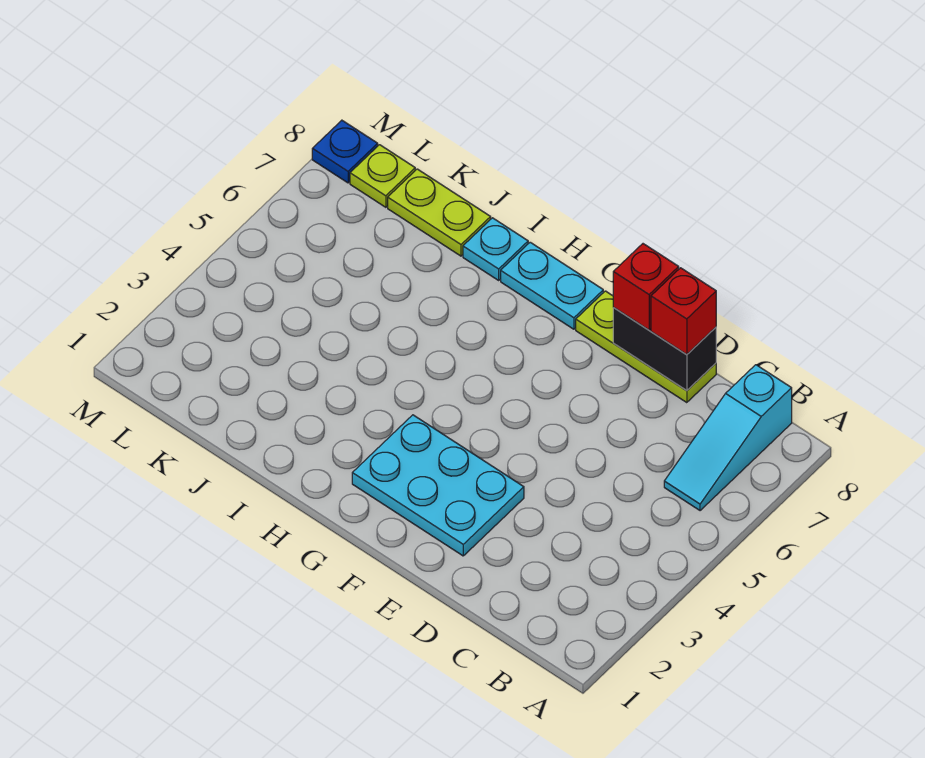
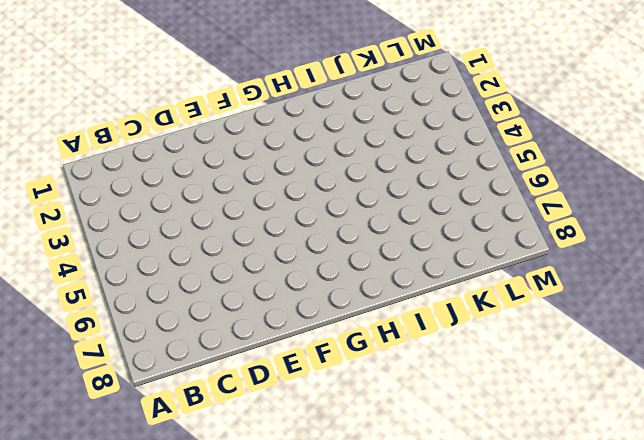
none -> cyan 1x3 slope [664,365,792,511]
none -> lime 1x3 plate [576,291,716,403]

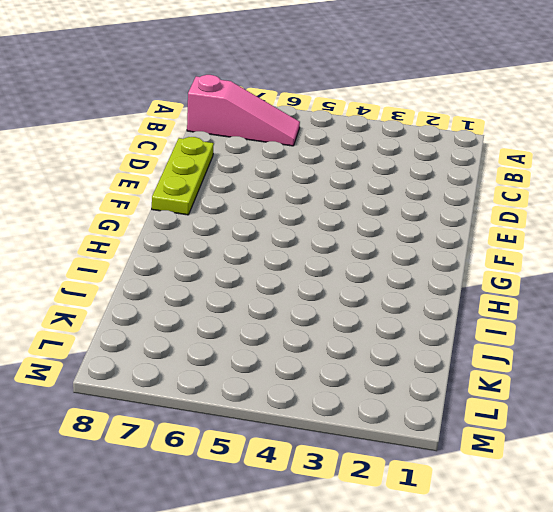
pink 1x3 slope [187,75,300,146] -> cyan 1x3 slope [664,365,792,511]
none -> cyan 2x3 plate [352,415,524,556]
none -> cyan 1x2 plate [501,242,603,329]

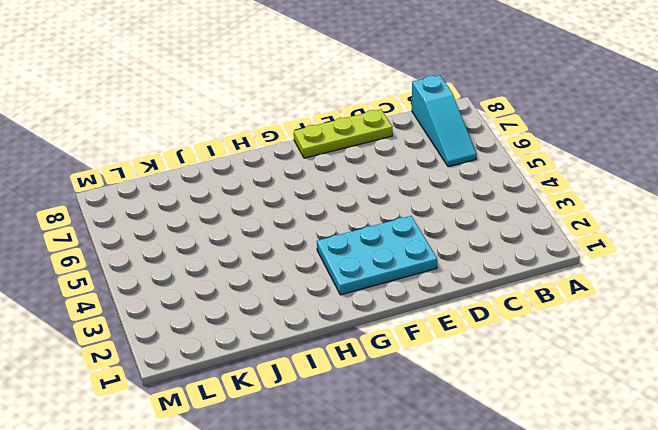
none -> cyan 1x2 plate [501,242,603,329]
none -> cyan 1x1 plate [463,218,528,280]

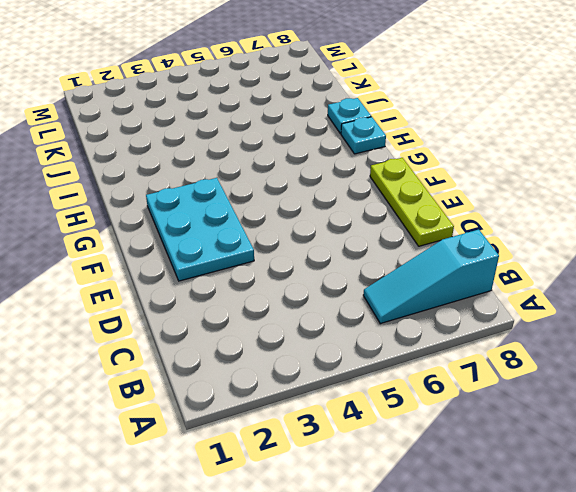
cyan 1x1 plate [341,117,386,154] -> cyan 1x2 plate [501,242,603,329]
none -> lime 1x2 plate [388,169,491,256]
none -> lime 1x1 plate [350,145,415,207]

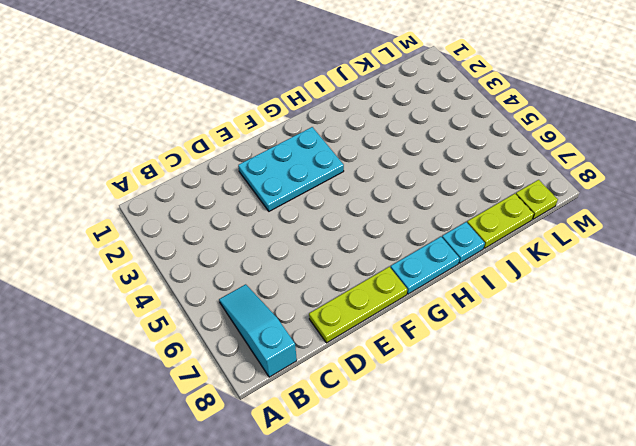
none -> blue 1x1 plate [312,120,378,183]
none -> black 1x2 brick [613,308,716,391]

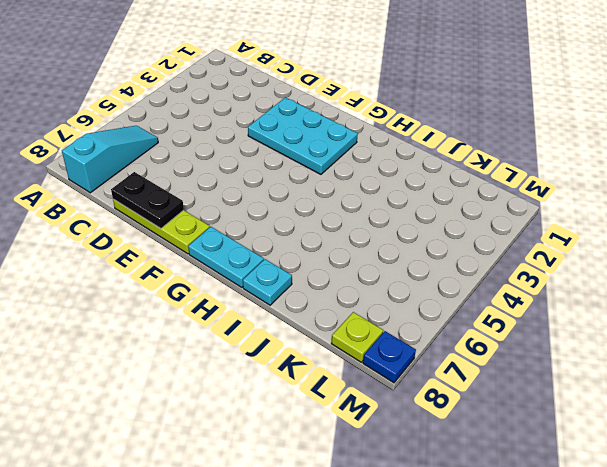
black 1x2 plate [111,172,184,228] -> black 1x2 brick [613,308,716,391]
none -> lime 1x2 plate [388,169,491,256]
none -> red 1x1 brick [651,268,716,355]

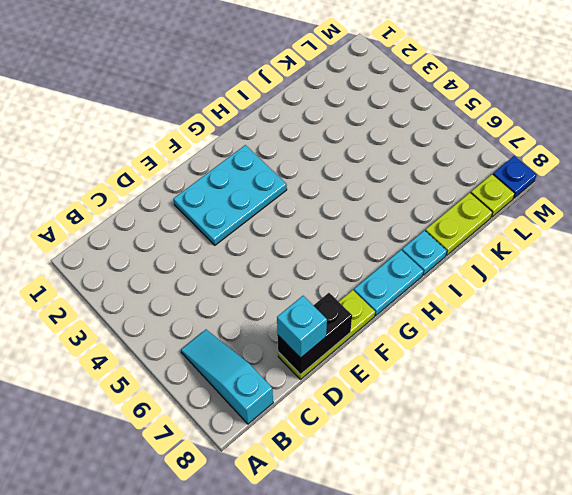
cyan 1x1 brick [277,296,327,358] -> red 1x1 brick [651,268,716,355]
none -> red 1x1 brick [613,244,679,330]

